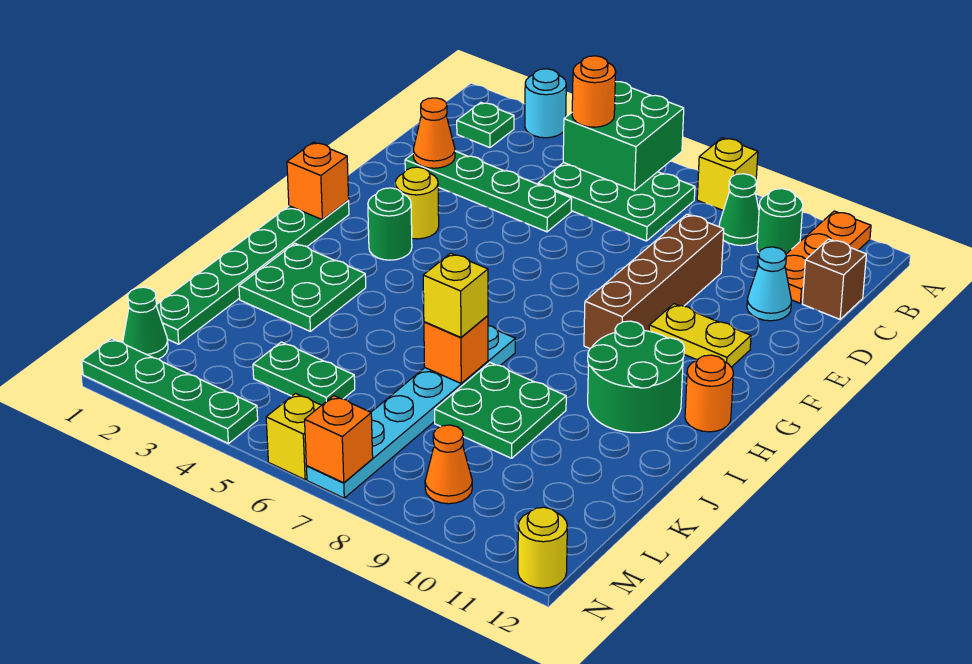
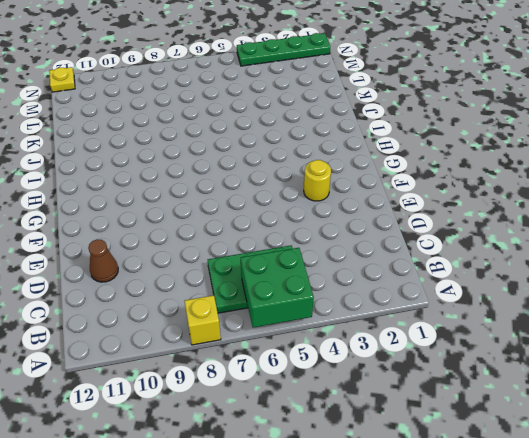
brown 1x1 cone [88,239,118,282] -> cyan 1x1 cone [747,247,791,321]
yellow 1x1 plate [49,67,75,92] -> yellow 1x1 round brick [518,507,567,588]
none -> cyan 1x1 round brick [525,69,566,138]
none -> orange 1x3 plate [785,211,871,303]
none -> green 1x1 plate [457,102,514,148]
none -> green 1x1 cone [719,174,759,246]

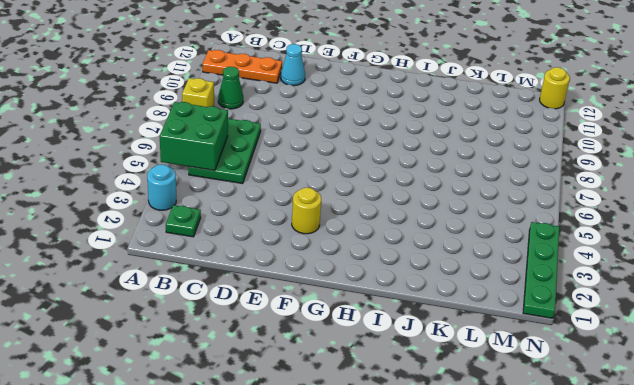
none -> green 1x1 round brick [757,189,803,254]
none -> brown 1x1 brick [802,239,866,319]
none -> green 1x4 plate [405,151,572,232]
none -> brown 1x4 brick [584,214,724,348]

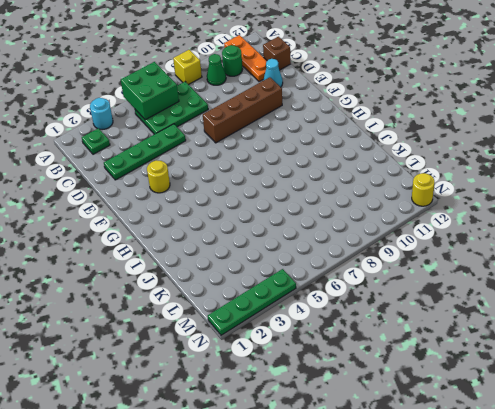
brown 1x4 brick [203,77,282,143] -> brown 1x4 brick turned to [584,214,724,348]
none -> yellow 1x2 plate [649,304,751,367]
none -> green 1x6 plate [156,201,349,344]
none -> green 1x1 round brick [368,188,412,260]
none -> green 2x2 round brick [588,321,684,433]

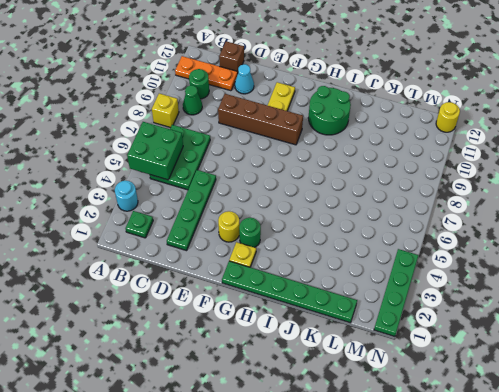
yellow 1x1 plate [229,242,256,267] -> none
none -> orange 1x1 round brick [685,355,733,432]
none -> green 2x2 plate [239,243,366,331]
none -> cyan 1x6 plate [306,326,515,498]
none -> green 2x2 plate [435,363,566,458]

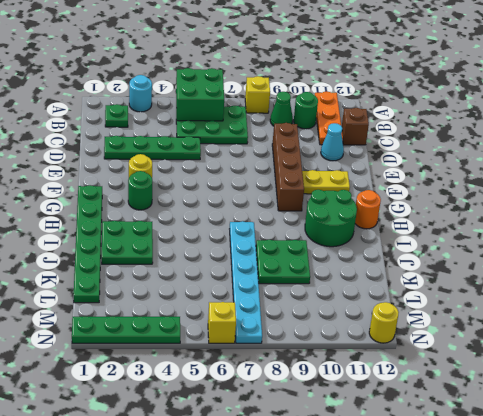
none -> green 1x2 plate [253,342,355,405]
none -> green 1x1 cone [123,287,168,359]
none -> orange 1x1 cone [425,425,472,504]
none -> orange 1x1 cone [413,98,455,168]

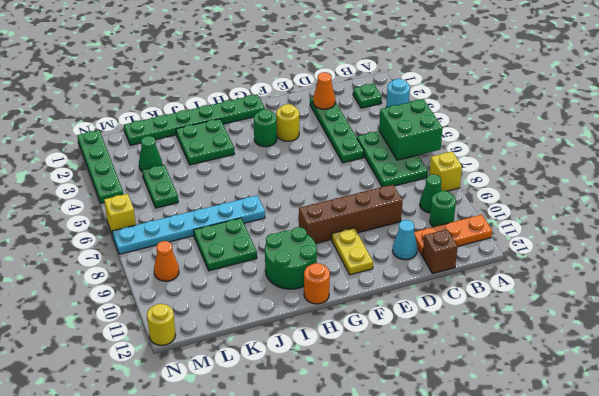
green 1x1 cone [139,136,162,171] -> green 1x1 cone moved to [123,287,168,359]
none -> orange 1x1 brick [287,142,349,220]
none -> orange 1x1 brick [424,316,488,383]
none -> orange 1x1 brick [305,396,373,483]
none -> orange 1x1 round brick [572,56,616,127]

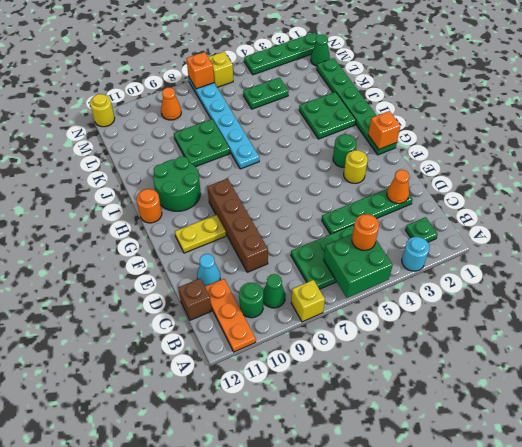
none -> orange 1x1 brick [424,316,488,383]
none -> yellow 1x1 brick [423,253,488,337]

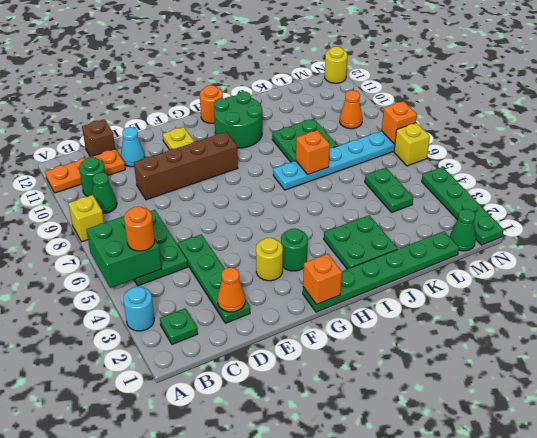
none -> yellow 1x1 brick [423,253,488,337]

